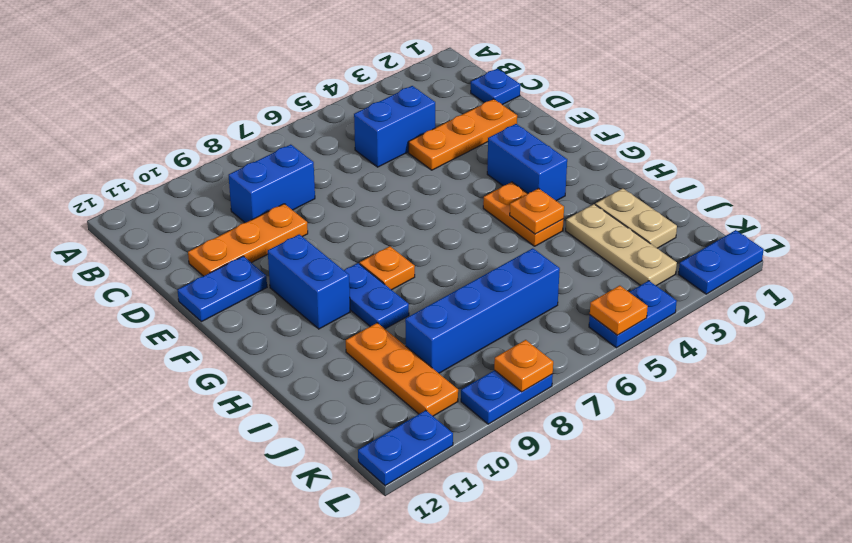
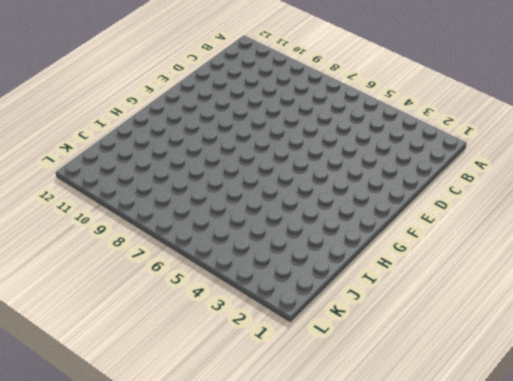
none -> blue 1x1 plate [471,69,520,105]
none -> blue 1x2 brick [354,86,435,167]
none -> blue 1x2 brick [229,145,315,223]

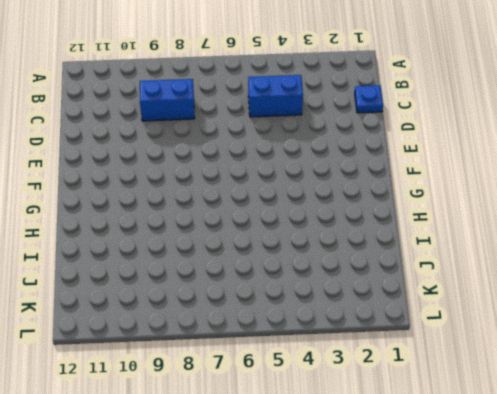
none -> orange 1x3 plate [409,99,517,170]
none -> orange 1x3 plate [188,204,308,276]
none -> blue 1x2 plate [178,256,267,322]

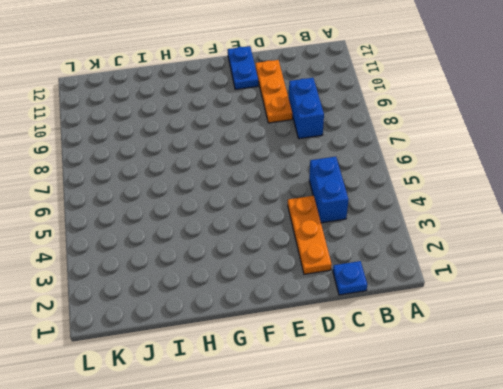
none -> blue 1x2 brick [487,124,567,201]
none -> blue 1x2 brick [268,234,350,329]
none -> orange 1x2 plate [483,182,563,246]

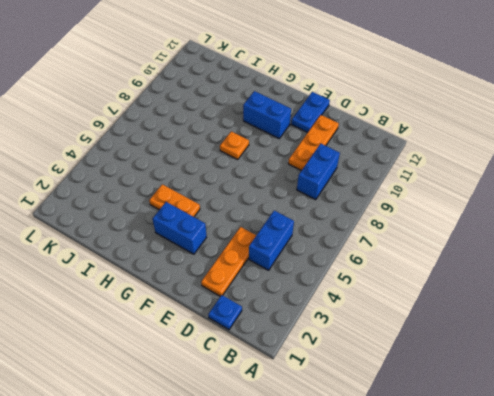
none -> blue 1x2 plate [344,263,409,329]
none -> tan 1x2 plate [595,188,677,248]
none -> tan 1x3 plate [566,204,677,286]

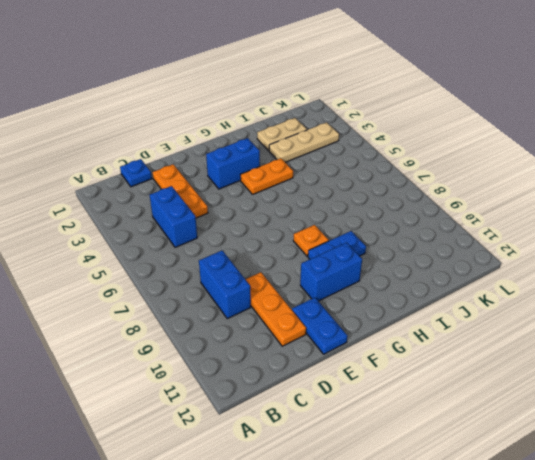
none -> orange 1x3 plate [346,323,458,416]
none -> blue 1x4 brick [405,248,560,373]
none -> blue 1x2 plate [679,230,764,294]

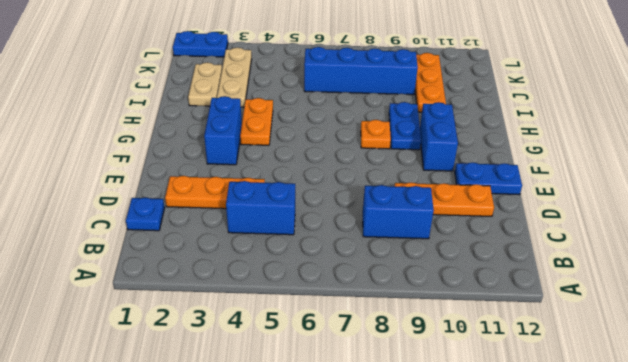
none -> blue 1x2 plate [589,281,677,348]
none -> blue 1x2 plate [461,370,553,424]
none -> blue 1x2 plate [358,410,453,486]

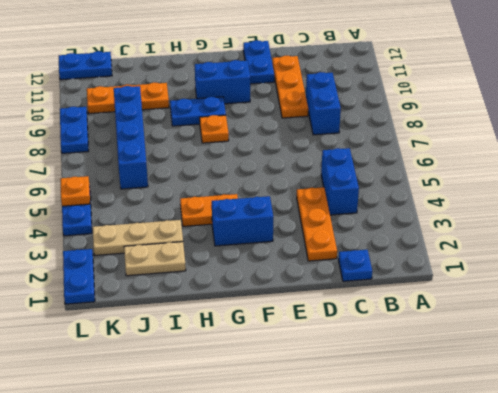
blue 1x2 plate [59,51,112,80] -> blue 1x2 plate turned to [358,410,453,486]
none -> orange 1x1 plate [510,188,564,234]
none -> orange 1x1 plate [494,340,553,392]

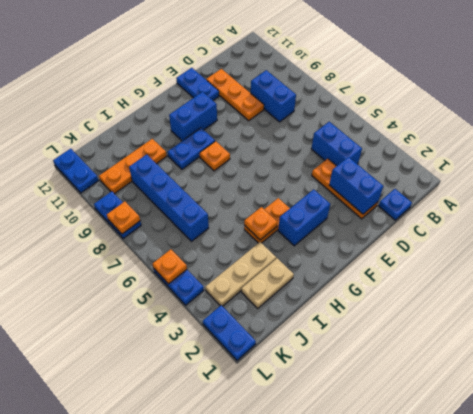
blue 1x2 brick [329,157,383,214] -> none

